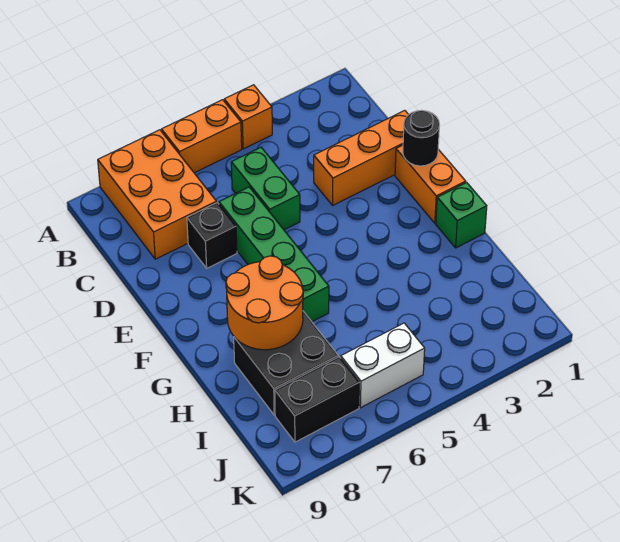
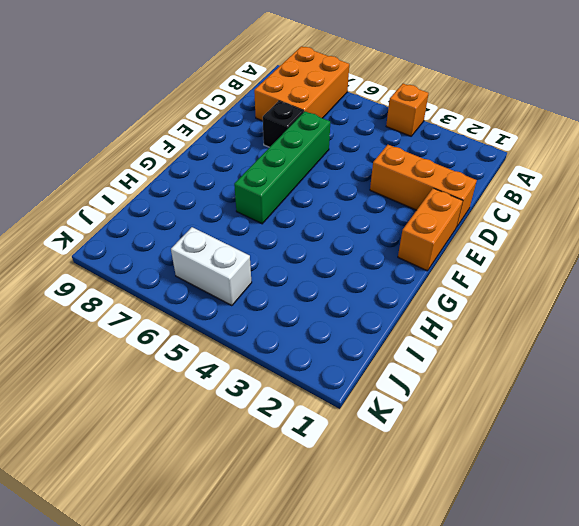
none -> orange 1x2 brick [161,100,242,173]
none -> green 1x2 brick [231,147,300,230]
none -> green 1x1 brick [436,182,487,248]

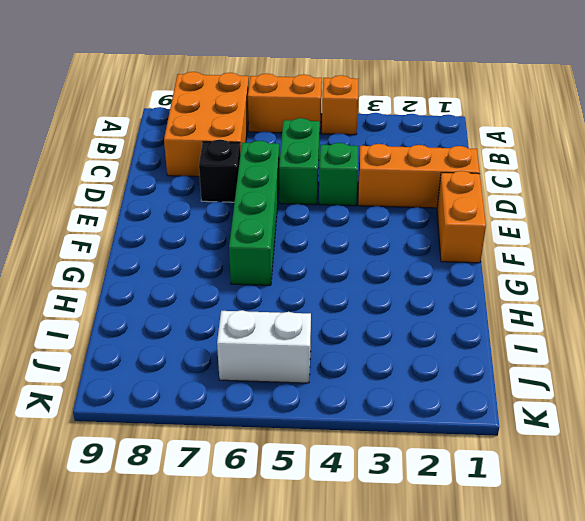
green 1x1 brick [319,143,358,206] -> green 1x1 brick moved to [436,182,487,248]
none -> black 2x2 brick [234,311,338,415]
none -> black 1x2 brick [275,357,359,442]
none -> black 1x1 round brick [403,110,439,166]

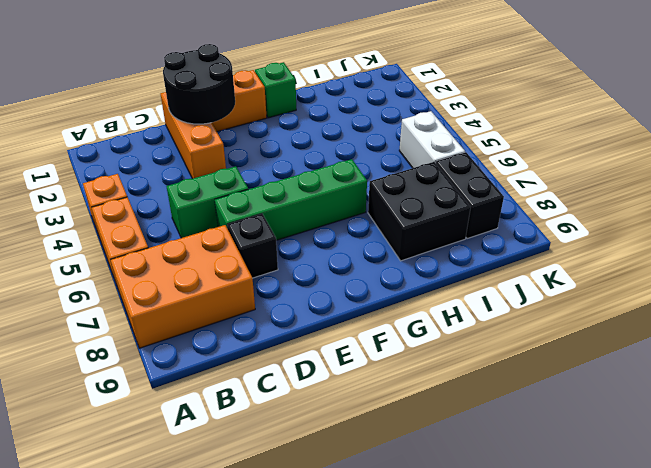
black 2x2 round brick [163,44,235,124] -> black 1x1 round brick [403,110,439,166]
none -> orange 2x2 round brick [226,256,303,350]

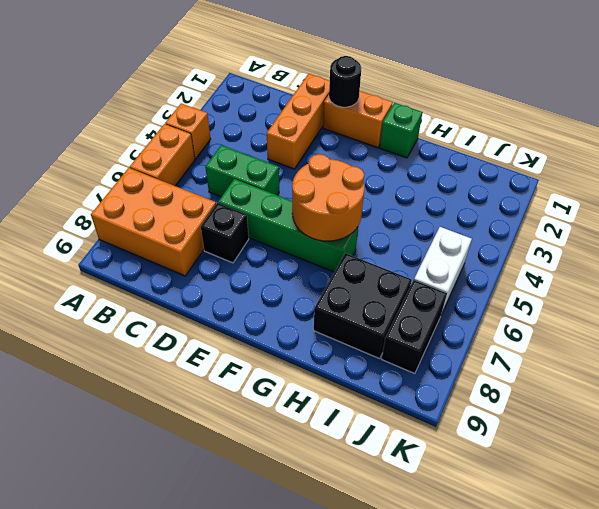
orange 2x2 round brick [292,154,364,241] -> orange 2x2 round brick moved to [226,256,303,350]

